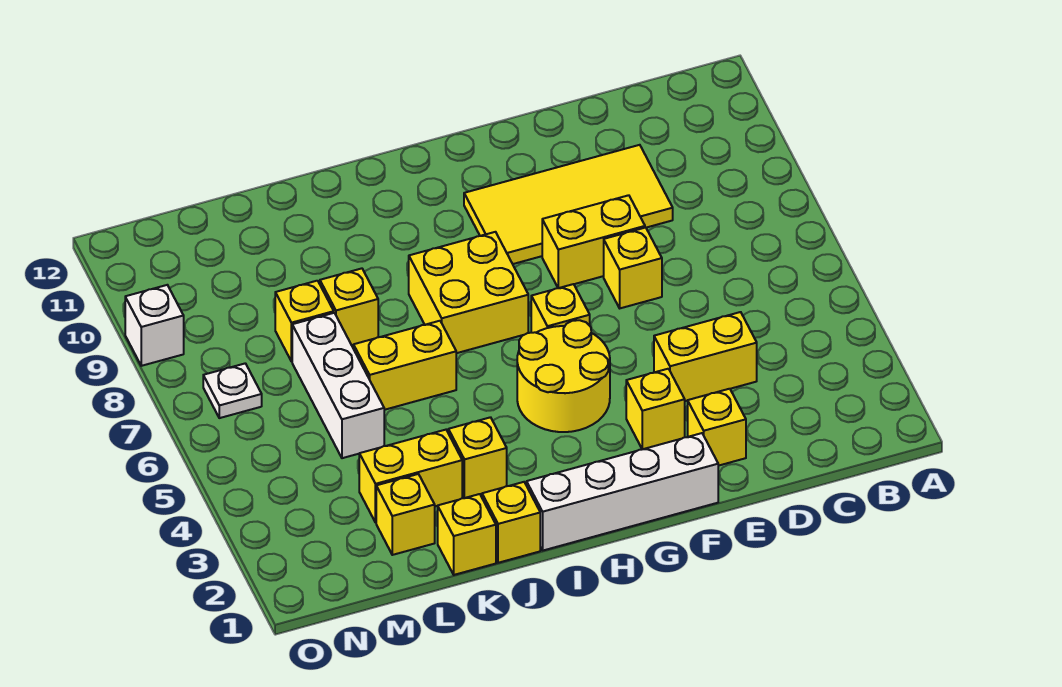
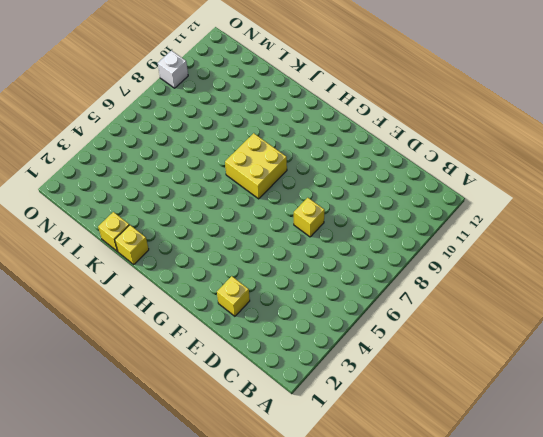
none -> yellow 1x2 brick [654,312,757,401]
none -> yellow 2x4 tile [464,145,673,264]
none -> yellow 1x2 brick [542,195,645,288]

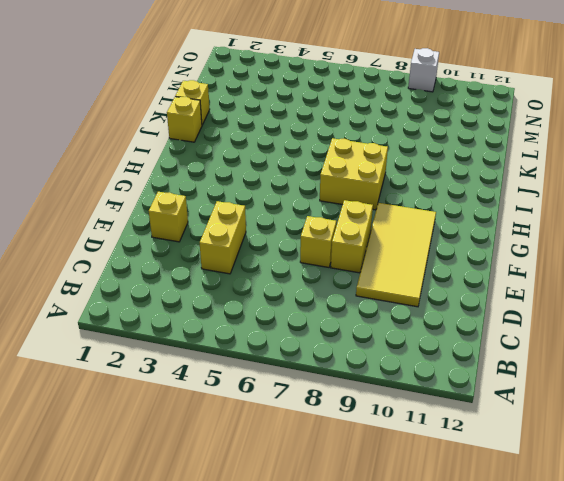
none -> white 1x4 brick [527,433,718,550]
none -> yellow 1x1 brick [626,369,685,449]
none -> yellow 2x2 round brick [517,320,610,432]

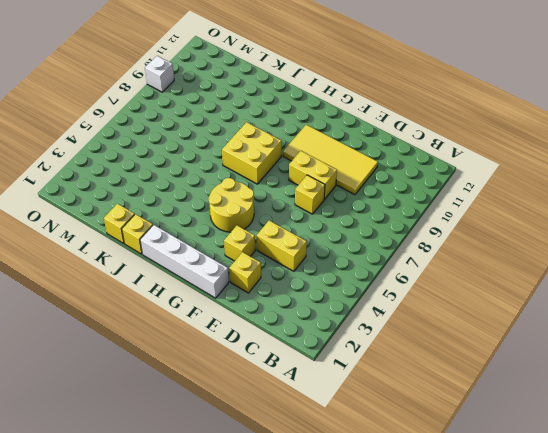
none -> yellow 1x1 brick [531,284,590,333]
none -> yellow 1x1 brick [448,417,507,498]
none -> yellow 1x2 brick [354,321,456,410]

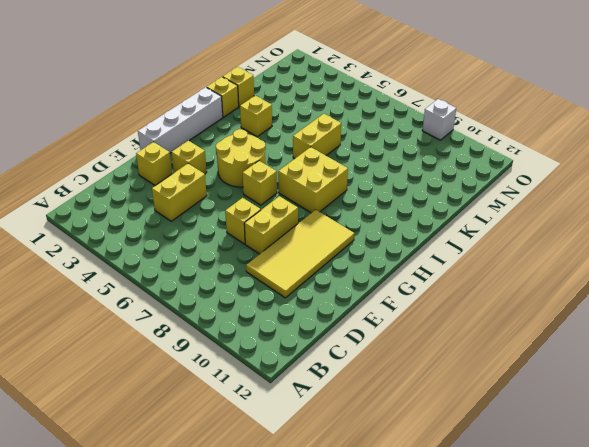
none -> yellow 1x2 brick [359,430,462,523]
none -> yellow 1x1 brick [320,268,378,345]
none -> yellow 1x1 brick [376,474,435,555]

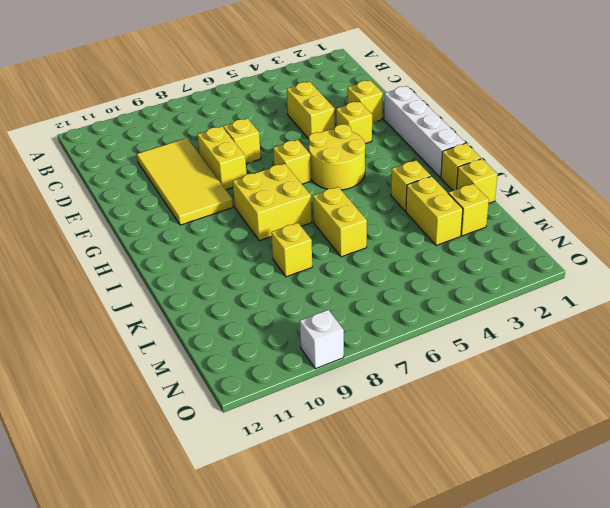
none -> white 1x3 brick [292,313,384,458]
none -> yellow 1x1 brick [275,281,334,362]
none -> white 1x1 plate [203,363,262,418]

